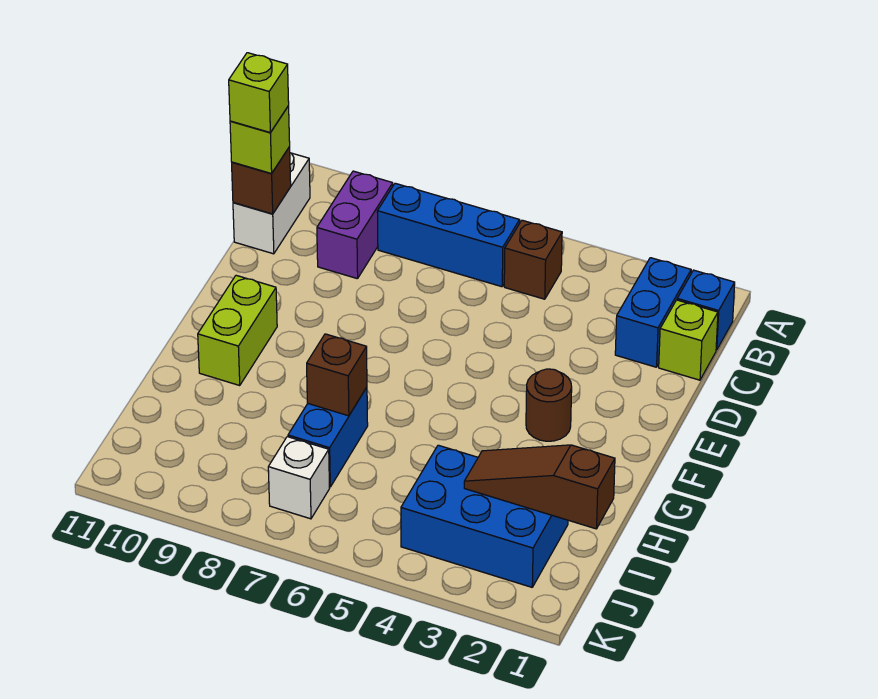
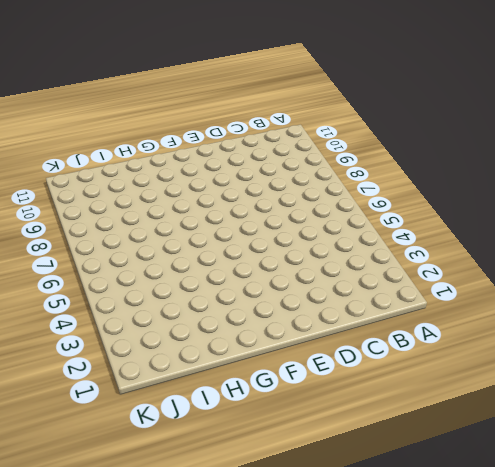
none -> blue 1x1 brick [677,270,735,350]
none -> blue 1x2 brick [615,258,691,367]
none -> brown 1x1 brick [504,220,562,299]

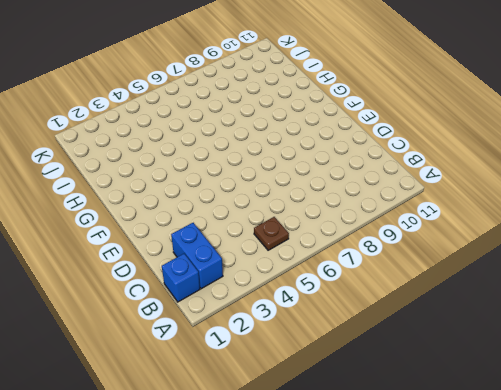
brown 1x1 plate [254,217,289,250] -> brown 1x1 brick [504,220,562,299]
none -> blue 1x3 brick [377,183,520,287]
none -> purple 1x2 brick [317,171,393,279]
none -> white 1x2 brick [233,153,310,254]

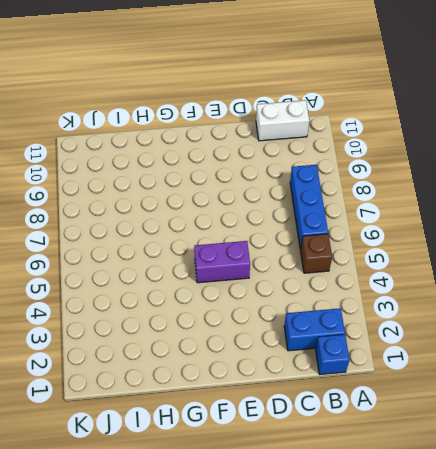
purple 1x2 brick [194,241,250,283] -> purple 1x2 brick moved to [317,171,393,279]
none -> lime 1x1 brick [659,300,718,380]
none -> brown 1x1 round brick [526,369,572,441]
none -> lime 1x2 brick [198,275,277,385]

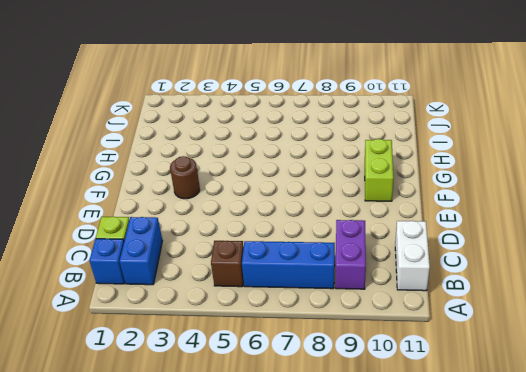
none -> blue 1x2 brick [288,387,368,487]
none -> blue 2x3 brick [401,445,568,587]
none -> white 1x1 brick [268,437,330,519]

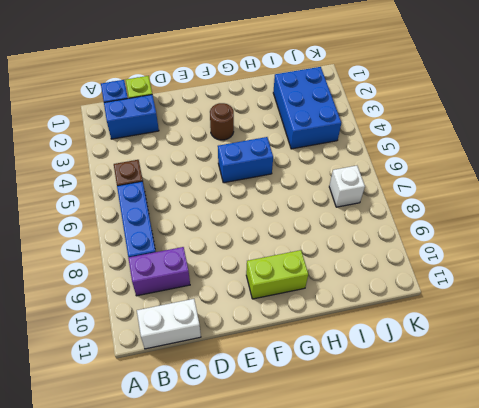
blue 1x2 brick [218,137,273,183] -> blue 1x2 brick moved to [288,387,368,487]
none -> brown 1x1 brick [232,147,291,214]
none -> brown 1x1 brick [307,334,367,416]
none -> brown 1x3 slope [464,445,615,529]

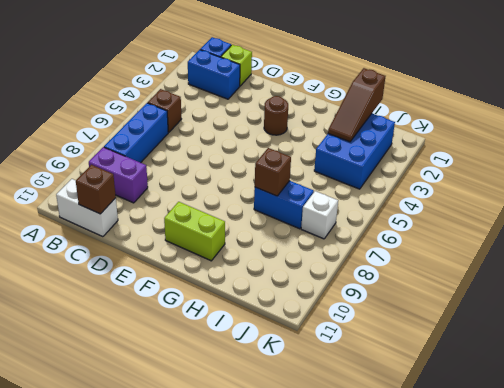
none -> lime 1x1 brick [230,106,290,174]
none -> lime 1x1 brick [229,53,289,132]

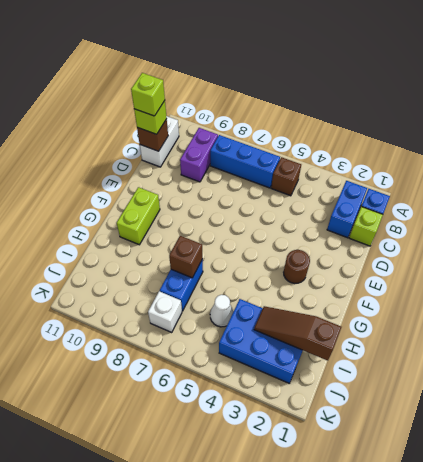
white 1x1 cone [210,295,234,327] -> none

